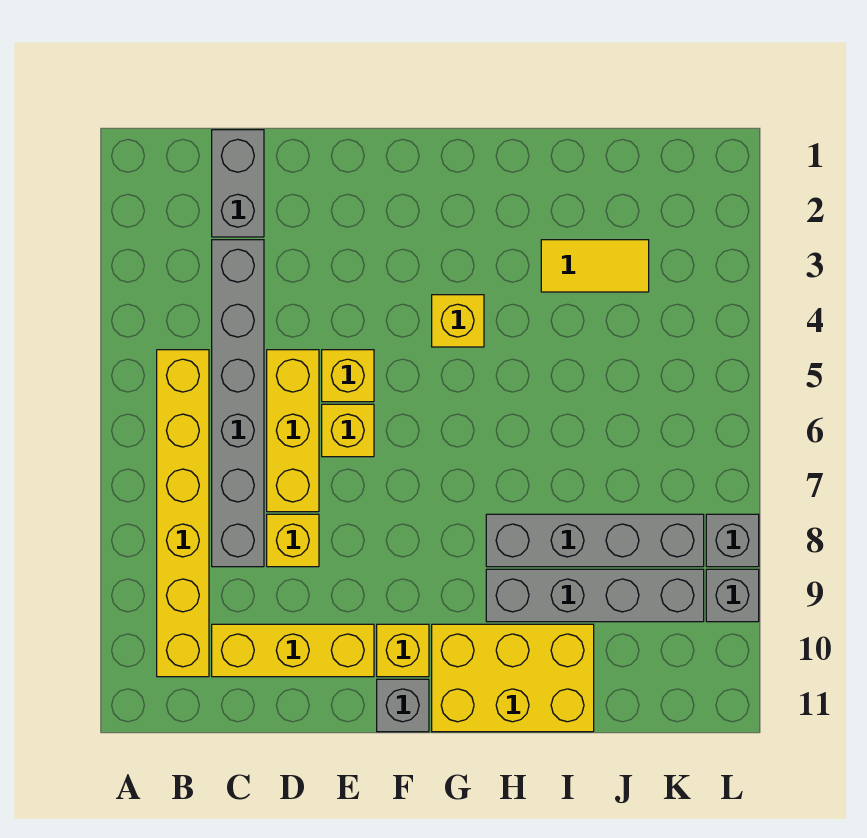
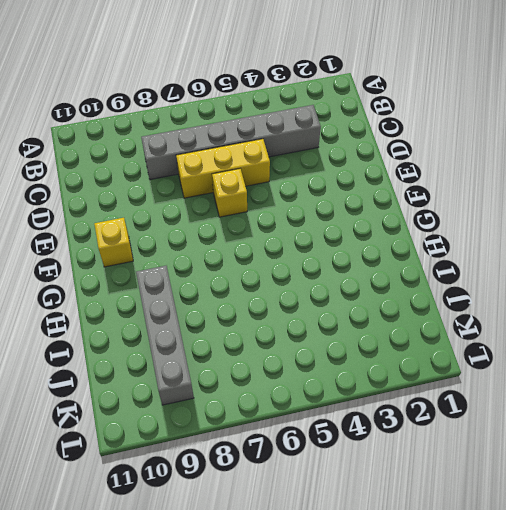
none -> yellow 1x6 brick [157,350,209,677]
none -> grey 1x2 brick [212,130,264,237]
none -> yellow 1x3 brick [212,624,374,677]

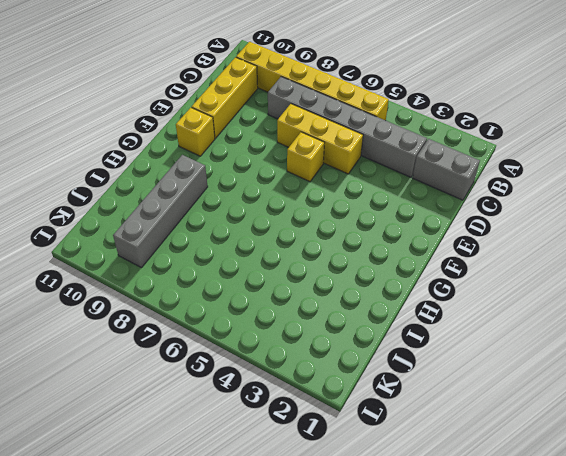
none -> yellow 1x1 brick [267,514,319,567]
none -> yellow 1x1 brick [322,350,374,402]
none -> grey 1x1 brick [377,679,429,732]

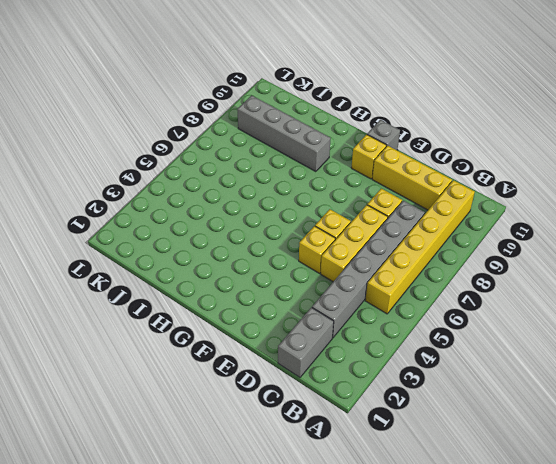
none -> yellow 1x1 brick [432,295,484,347]
none -> yellow 2x3 brick [432,624,594,732]
none -> grey 1x4 brick [486,514,704,567]

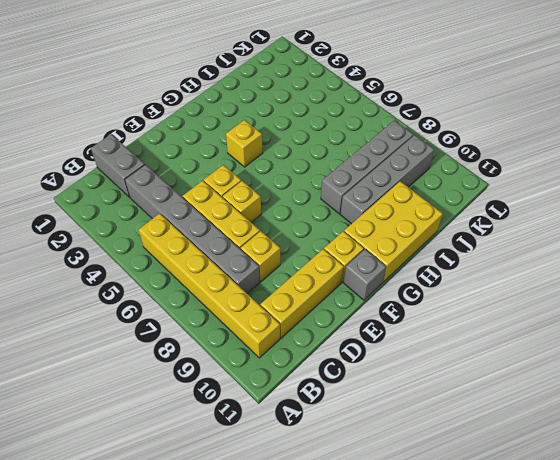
none -> yellow 1x2 tile [541,240,649,292]
none -> grey 1x1 brick [706,514,759,567]
none -> grey 1x1 brick [706,569,759,622]

